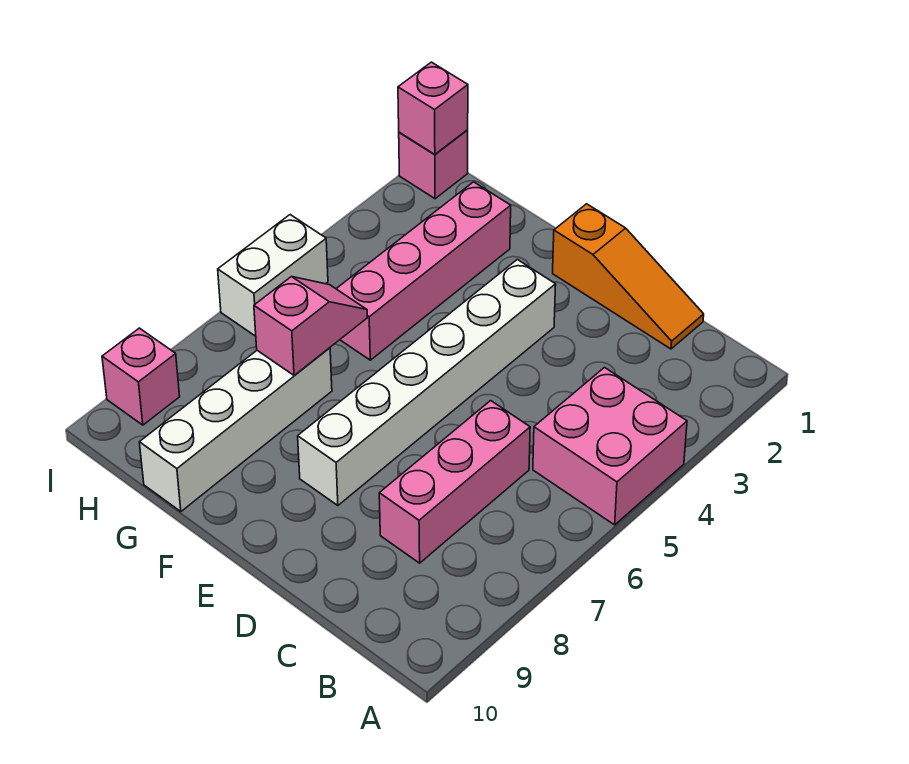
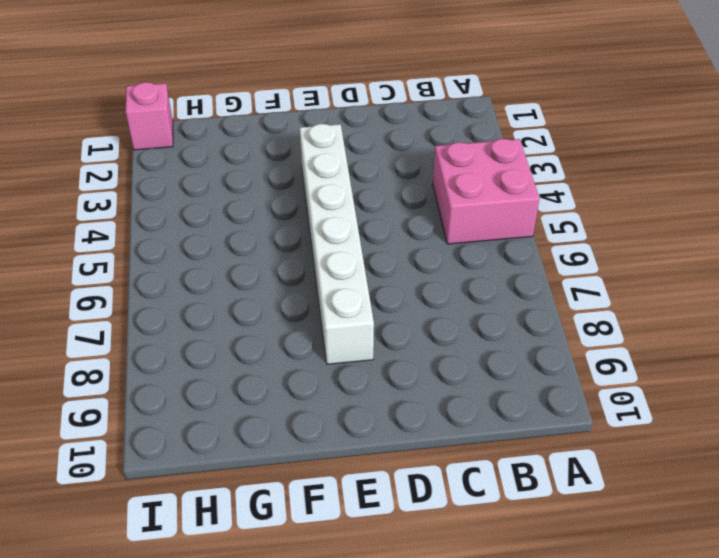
none -> orange 1x3 slope [553,204,704,349]
none -> pink 1x3 brick [379,401,530,563]

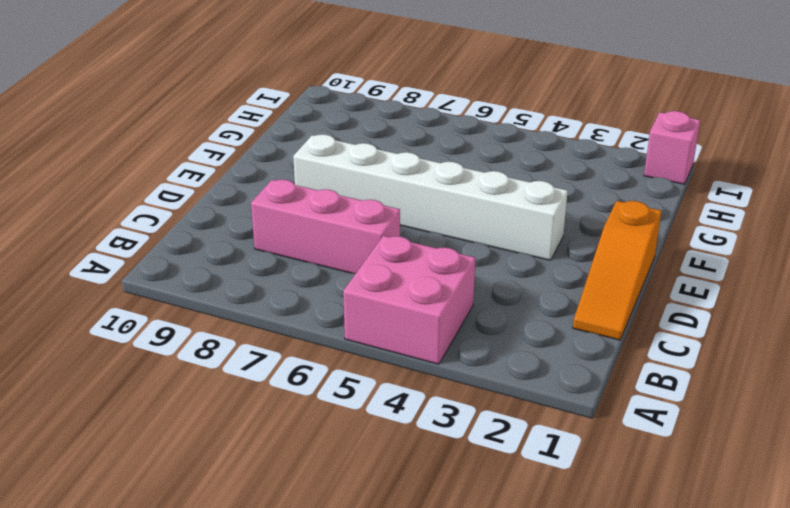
none -> pink 1x4 brick [336,182,511,360]
none -> white 1x4 brick [139,348,332,512]

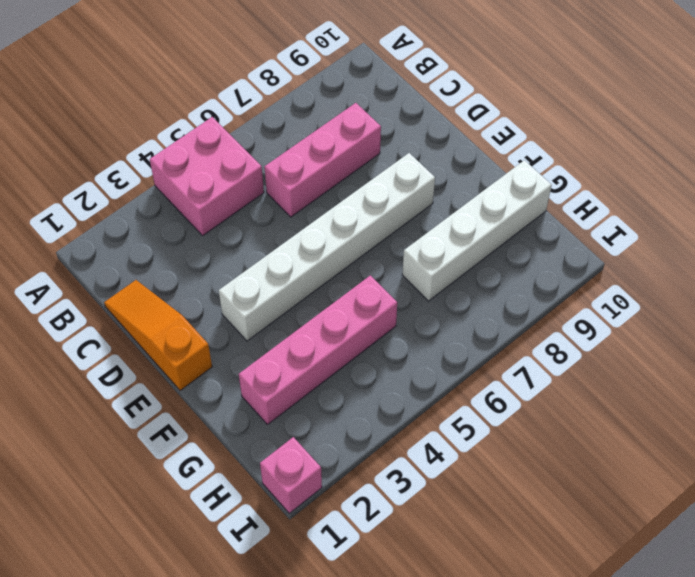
none -> white 1x2 brick [218,215,328,336]
none -> pink 1x1 brick [102,328,180,425]

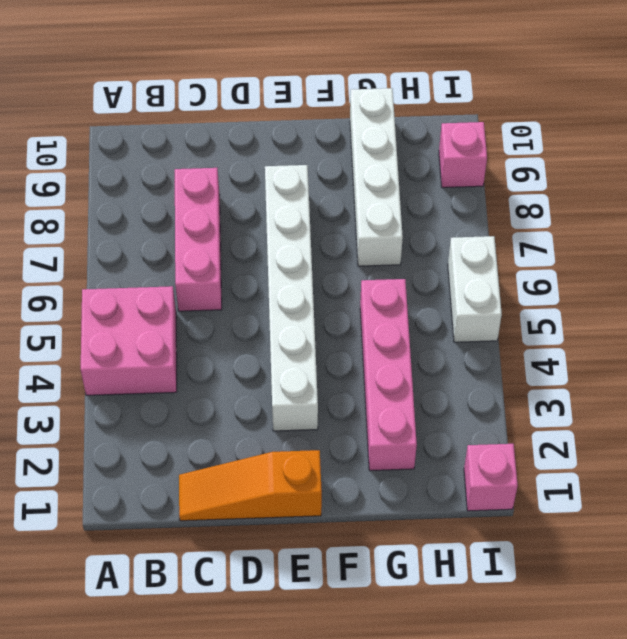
none -> pink 1x2 slope [254,277,367,375]
none -> pink 1x1 brick [398,62,468,154]

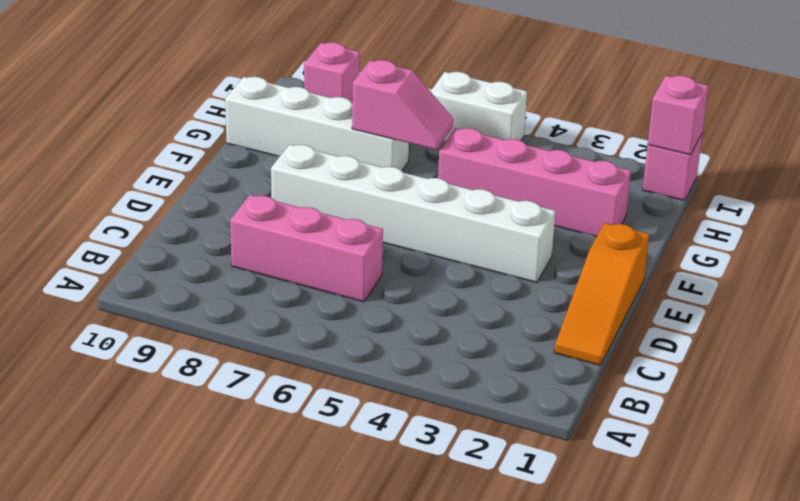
none -> pink 2x2 brick [533,368,687,525]

